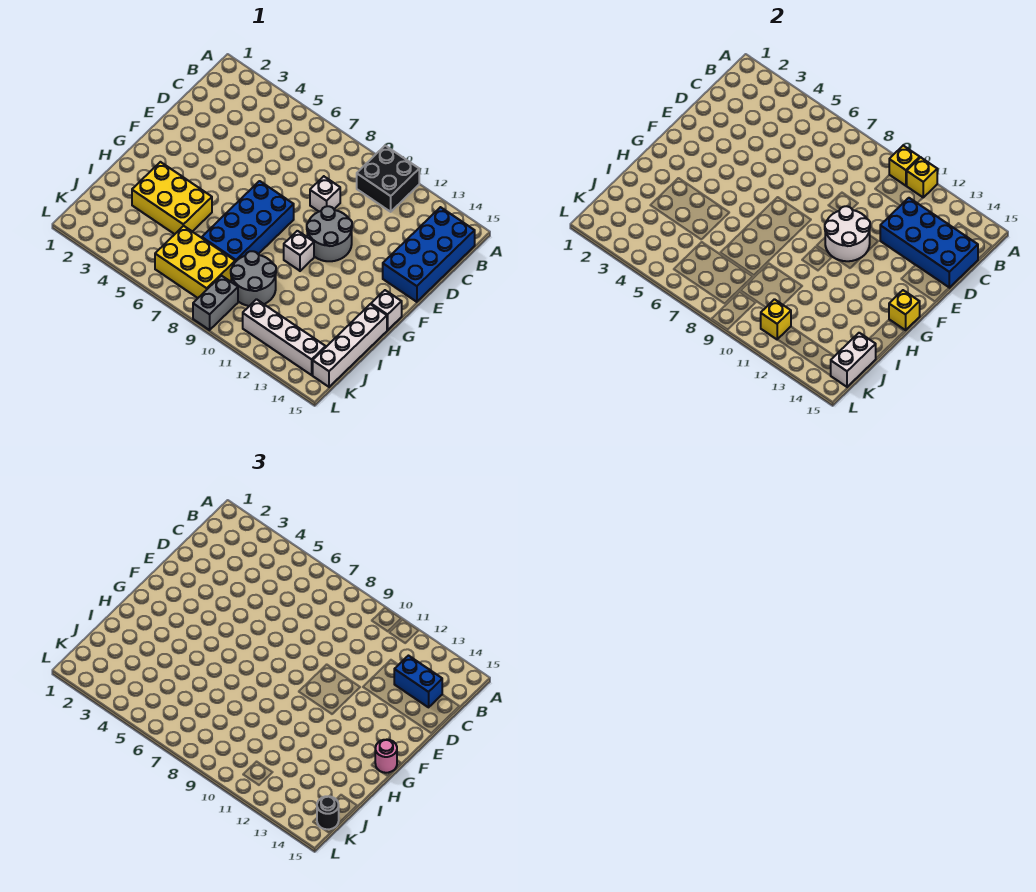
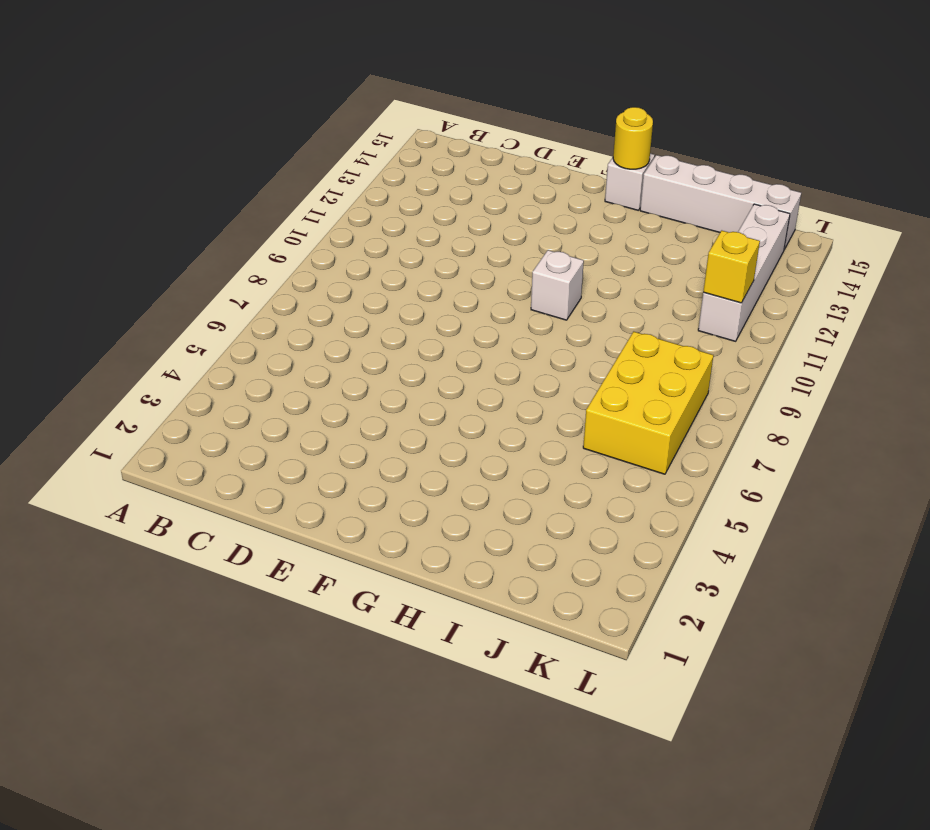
yellow 1x1 round brick [613,107,653,169] -> yellow 1x1 brick [889,290,920,330]
none -> black 2x2 brick [357,146,419,212]
none -> blue 2x4 brick [383,207,475,302]
none -> white 1x1 brick [310,176,340,212]

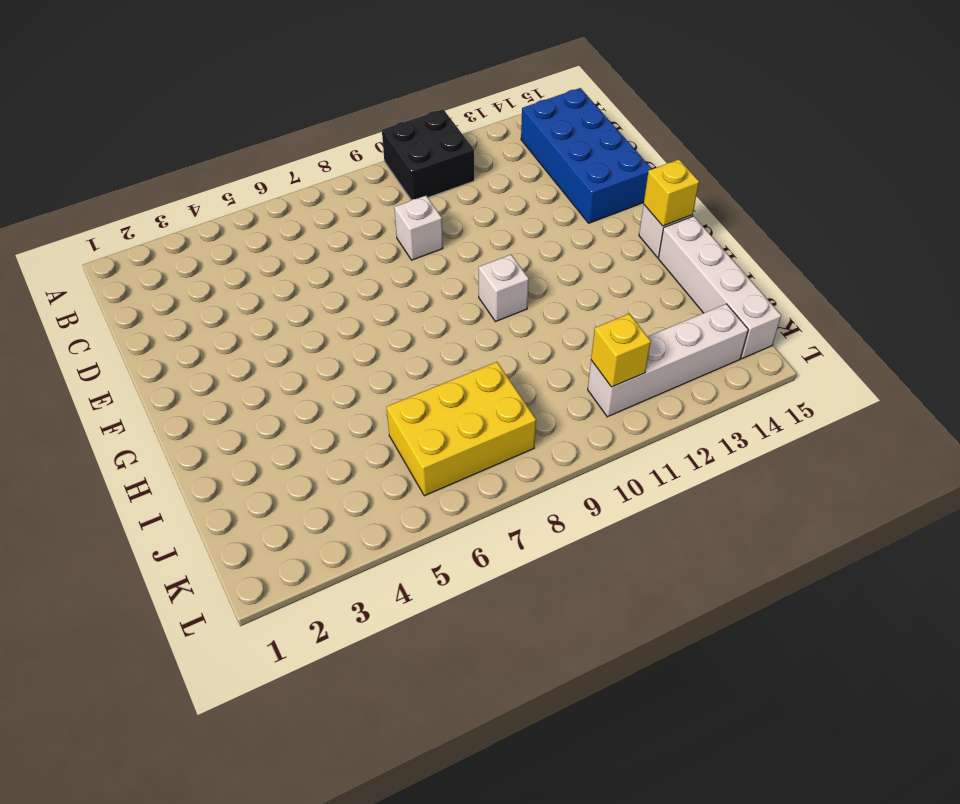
none -> grey 2x2 round brick [307,206,352,261]
none -> blue 2x4 brick [202,181,294,262]
none -> yellow 2x3 brick [132,162,212,234]

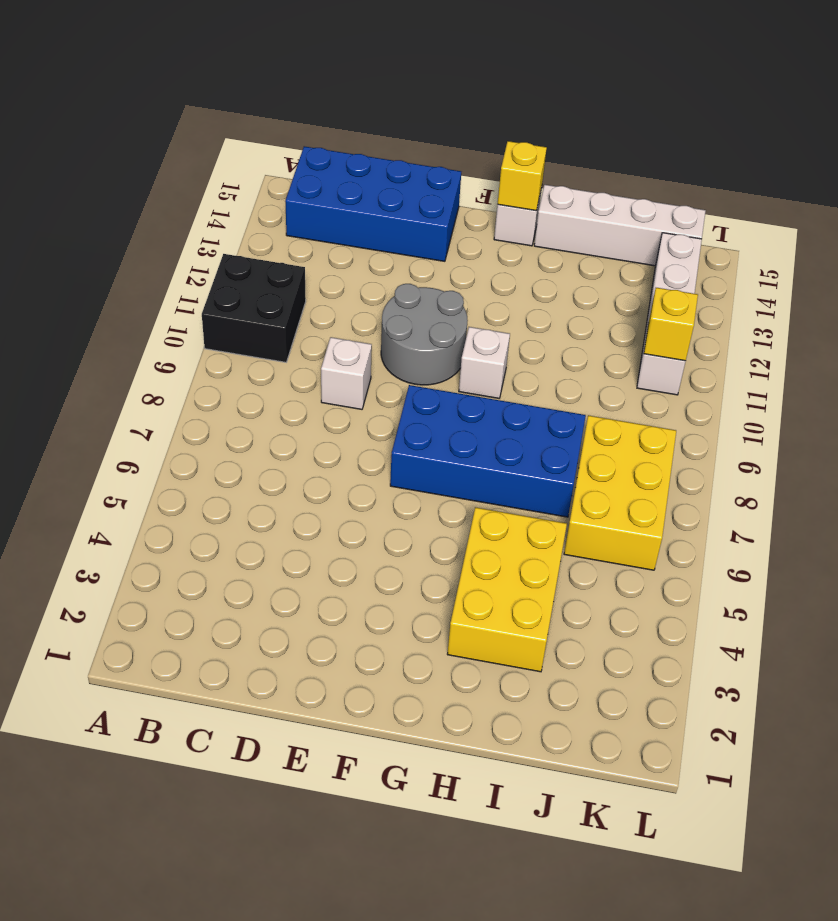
none -> grey 2x2 round brick [231,251,276,306]
none -> grey 1x2 brick [193,276,238,330]
none -> yellow 1x1 brick [889,146,920,186]

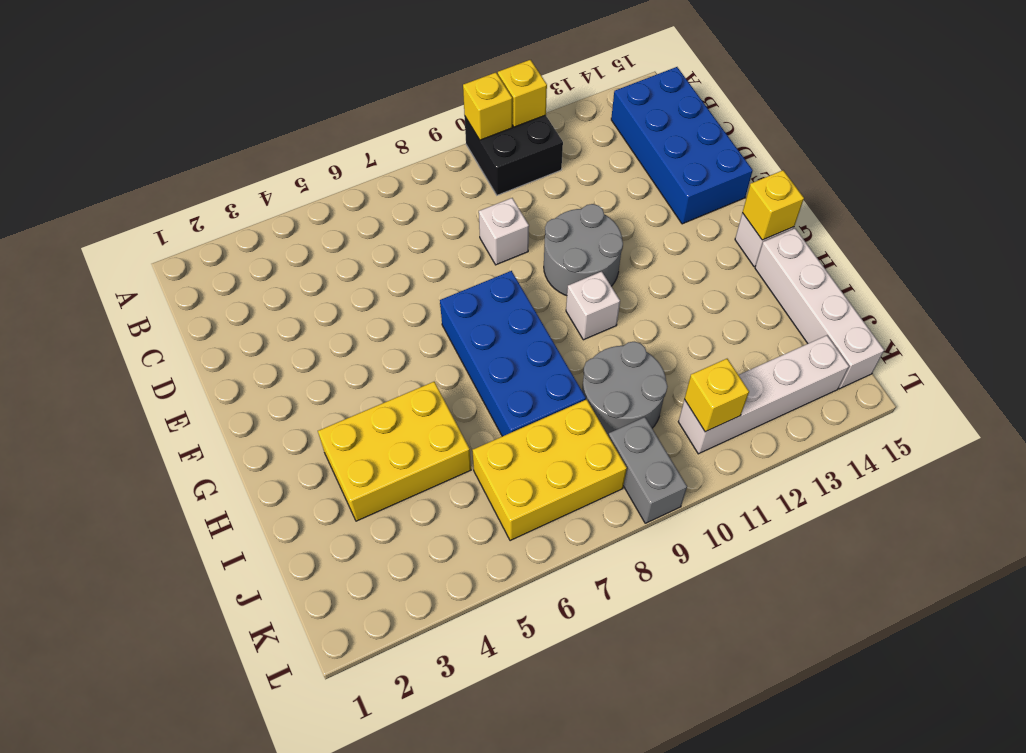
none -> blue 2x4 brick [880,198,978,288]
none -> white 2x2 round brick [825,206,870,261]
none -> white 1x2 brick [831,333,876,387]

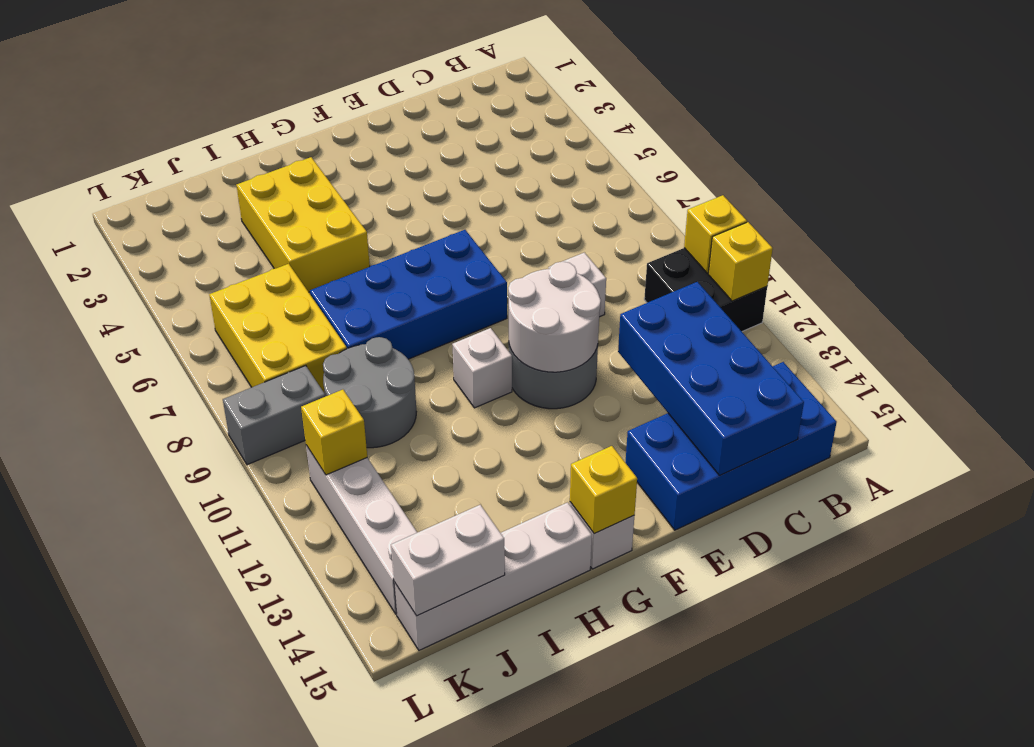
none -> blue 1x2 brick [394,656,442,707]
none -> pink 1x1 round brick [375,740,397,773]
none -> black 1x1 round brick [317,796,339,829]

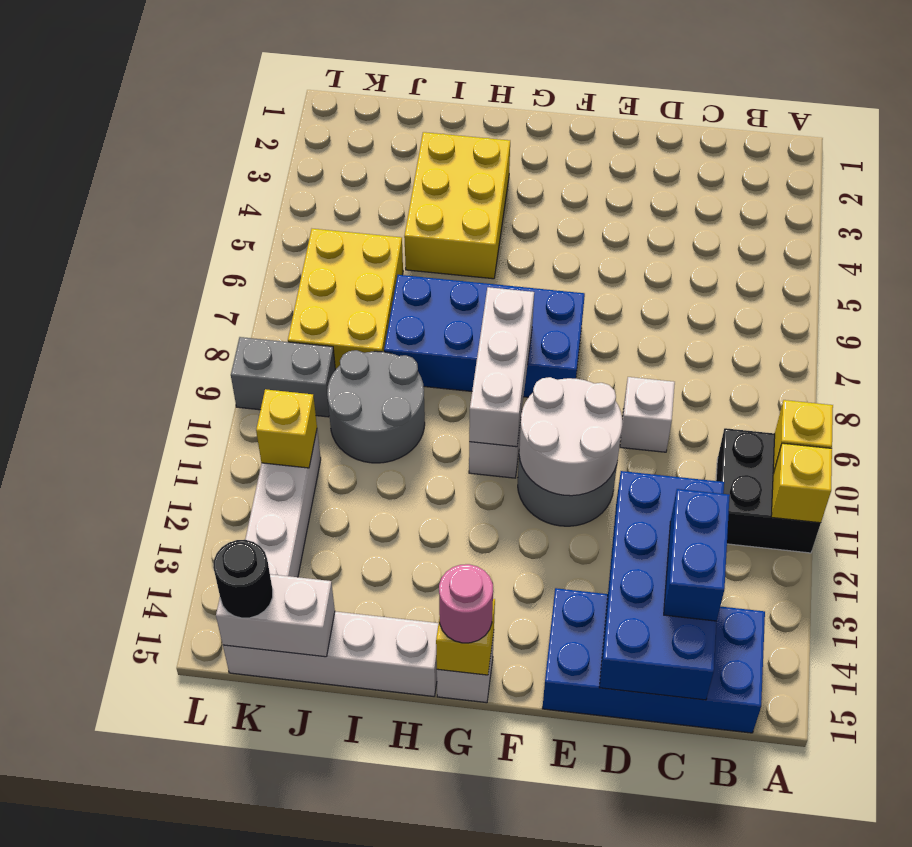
white 1x3 brick [469,287,534,447] -> none

